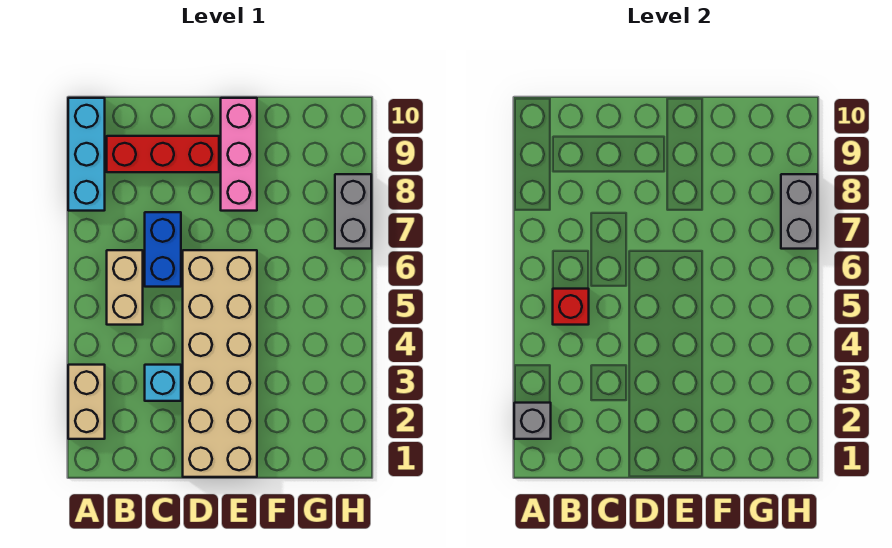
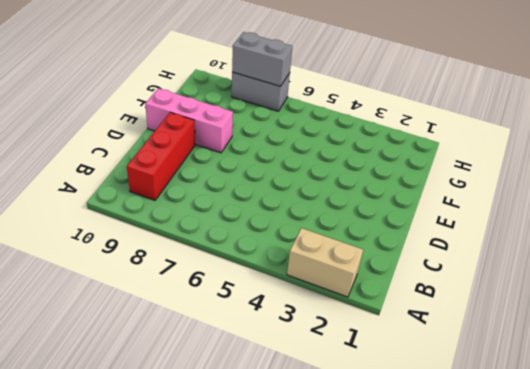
none -> cyan 1x3 brick [68,98,105,211]
none -> tan 1x2 brick [107,250,143,325]
none -> cyan 1x1 brick [145,365,181,401]

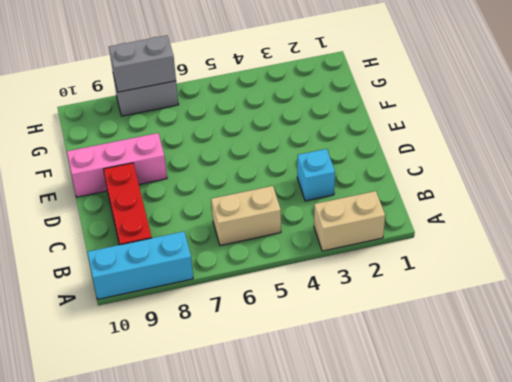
none -> blue 1x2 brick [145,212,181,287]
none -> tan 2x6 brick [183,250,257,477]
none -> grey 1x1 brick [514,403,551,439]

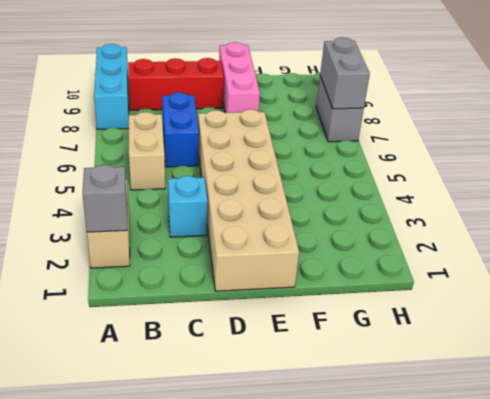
none -> red 1x1 brick [553,289,589,325]

